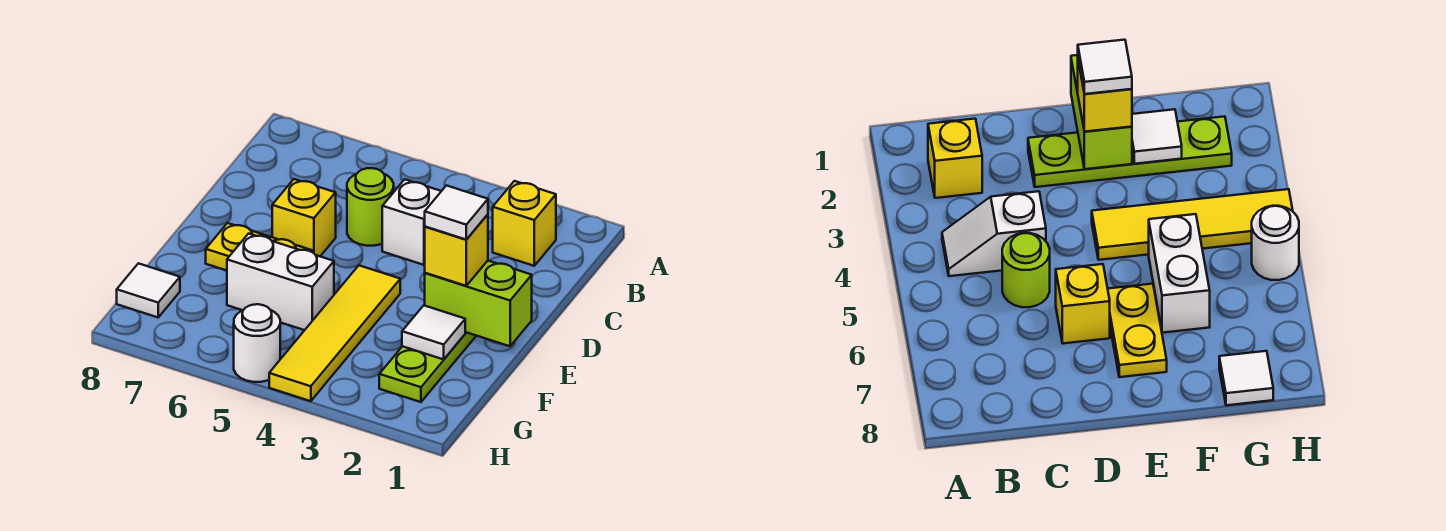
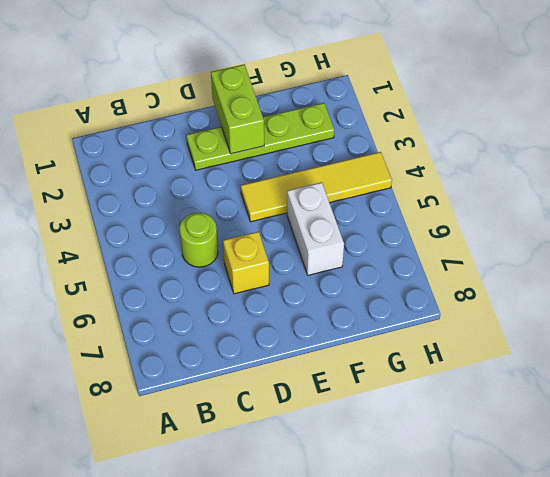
none -> yellow 1x1 brick [493,181,556,266]
none -> white 1x2 slope [382,179,441,265]
none -> yellow 1x2 plate [206,223,313,271]

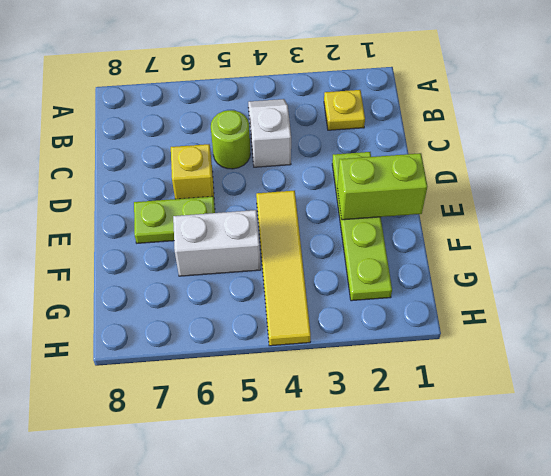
yellow 1x1 plate [324,90,365,130] -> yellow 1x1 brick [493,181,556,266]
lime 1x2 plate [134,196,215,243] -> yellow 1x2 plate [206,223,313,271]
none -> white 1x1 tile [117,263,180,317]
none -> white 1x1 round brick [234,304,280,382]
none -> white 1x1 tile [402,305,465,359]

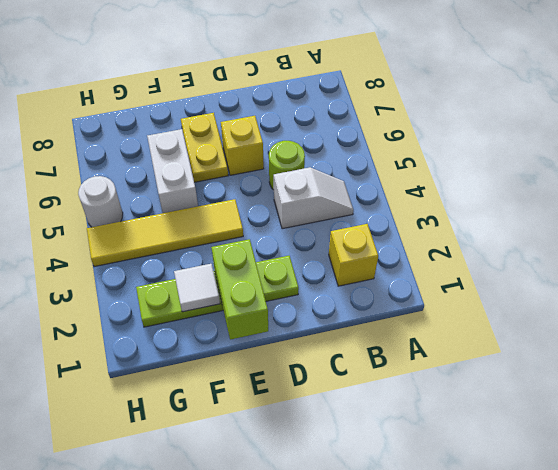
none -> white 1x1 tile [117,263,180,317]
none -> yellow 1x1 brick [425,214,488,286]
none -> white 1x1 tile [425,186,488,240]

